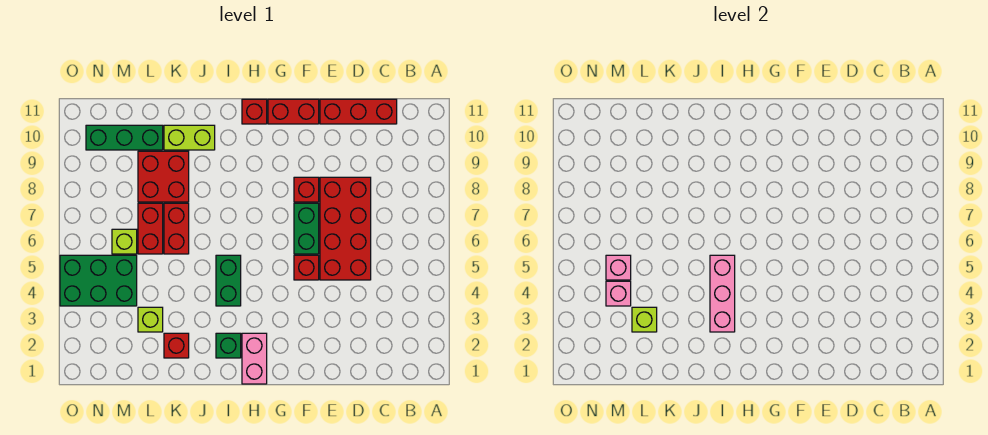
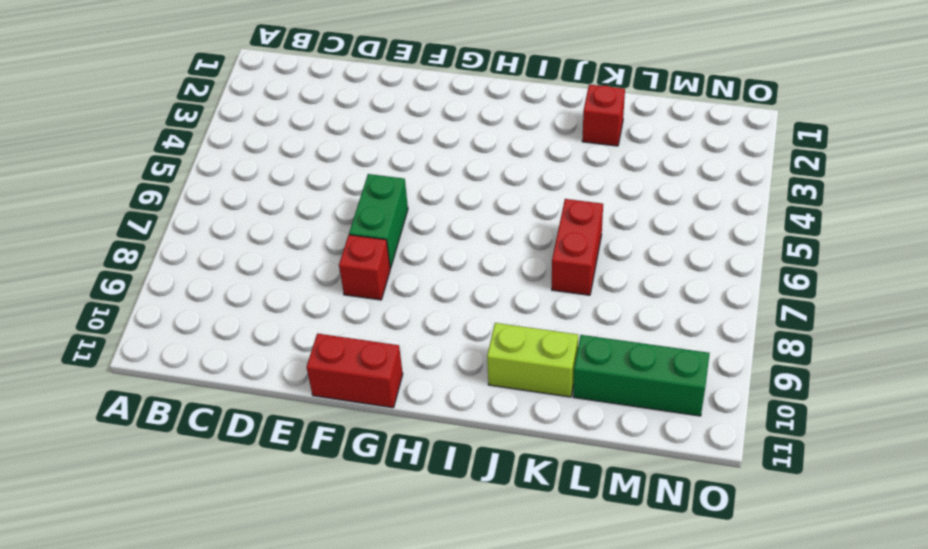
none -> red 1x3 brick [320,99,397,124]
none -> red 2x4 brick [320,177,371,280]
none -> red 1x1 brick [294,255,319,280]

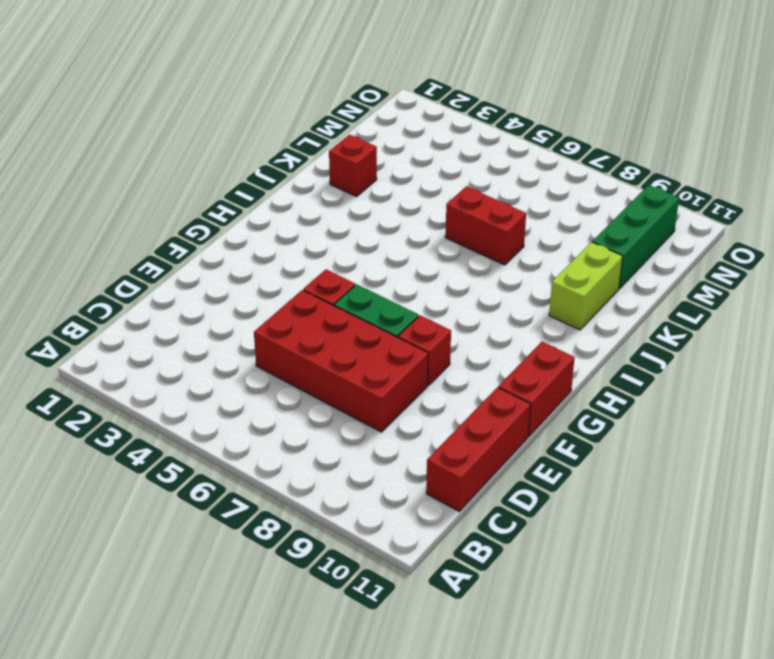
none -> pink 1x2 brick [242,333,267,384]
none -> red 1x1 brick [242,99,267,124]
none -> green 1x1 brick [216,333,241,358]

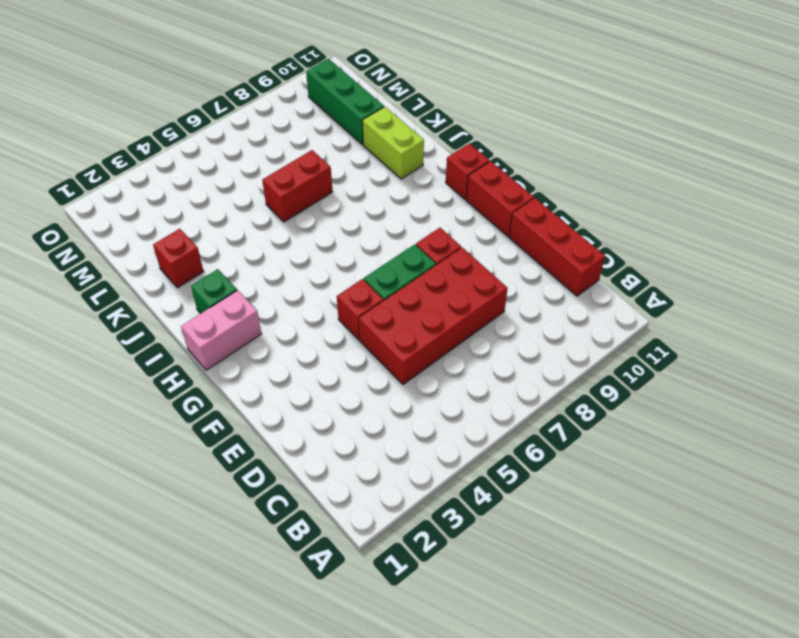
none -> green 1x2 brick [216,255,241,306]
none -> red 2x2 brick [138,151,189,202]
none -> lime 1x1 brick [138,307,163,332]

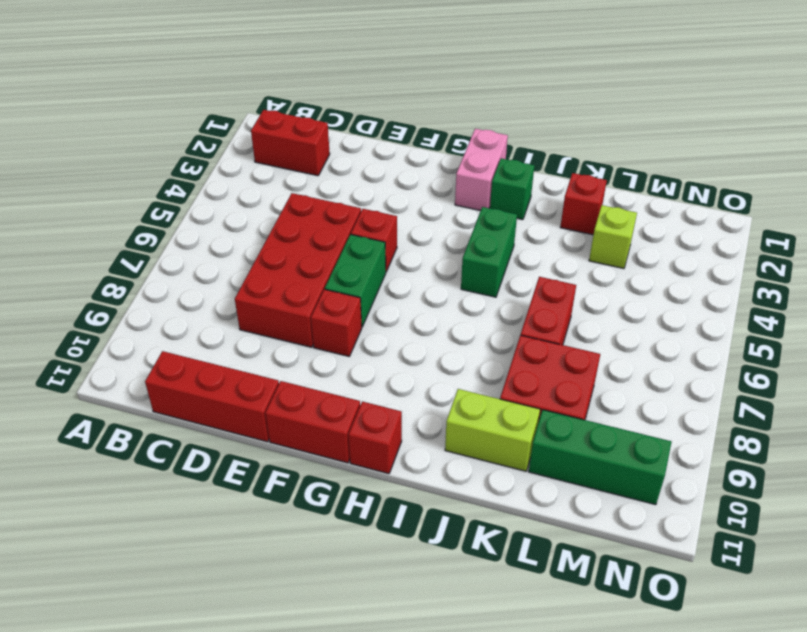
red 1x2 brick [251,110,330,176] -> red 1x2 brick turned to [138,203,163,254]
none -> green 2x3 brick [60,255,137,306]
none -> lime 1x1 brick [112,229,137,254]
none -> pink 1x3 brick [710,255,735,332]

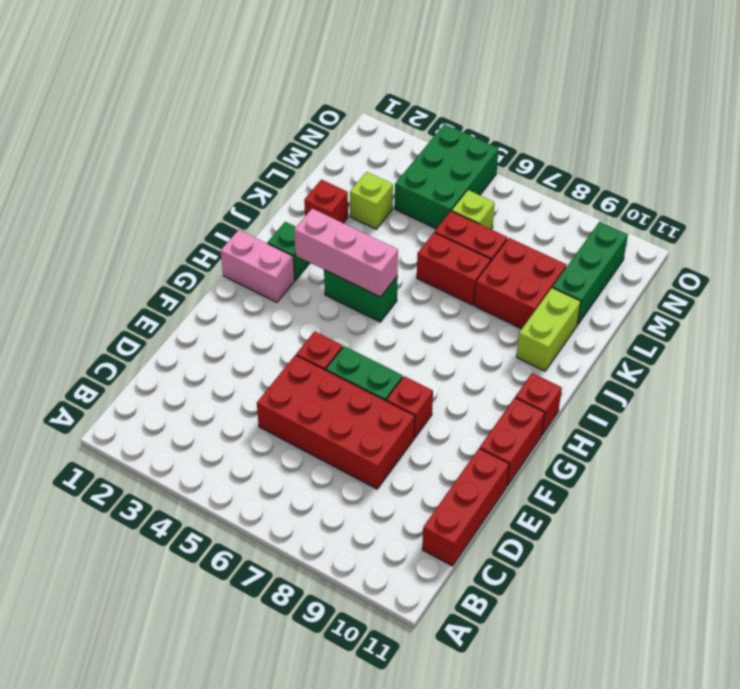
none -> lime 1x1 brick [632,307,657,332]
none -> pink 1x1 brick [606,281,631,306]
none -> pink 1x1 brick [606,255,631,280]

